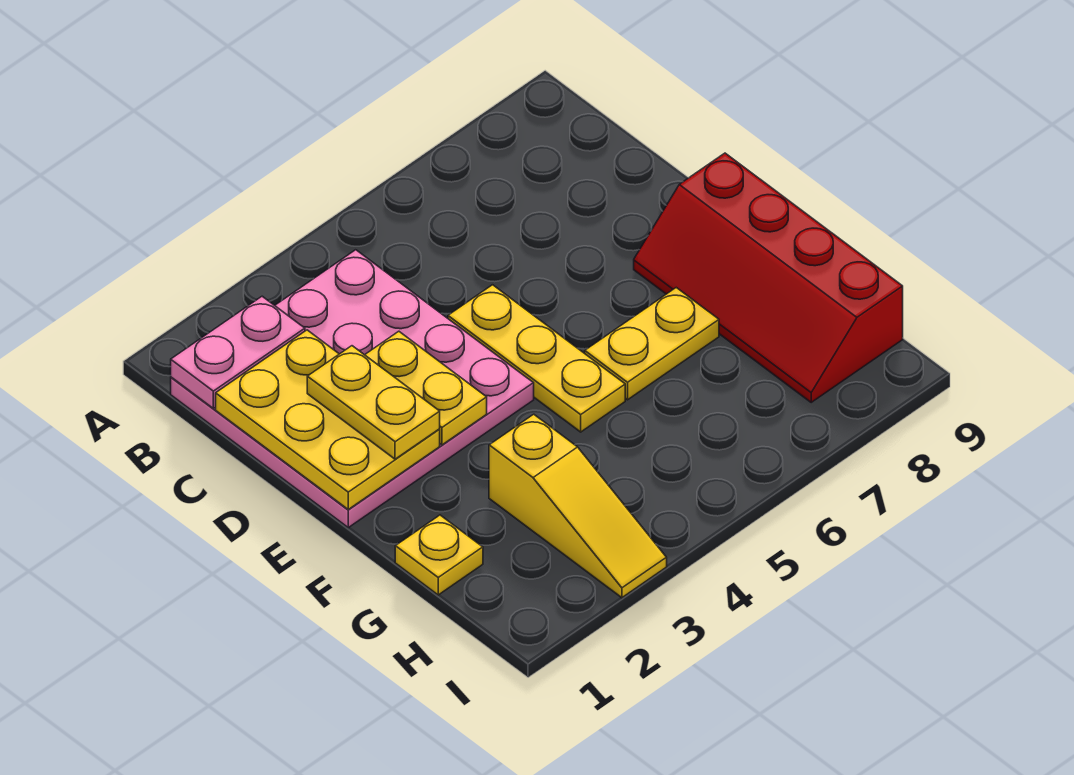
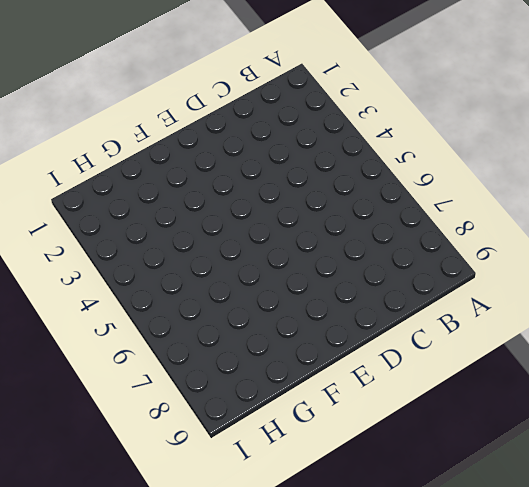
none -> pink 4x4 plate [171,250,534,528]
none -> yellow 1x3 plate [448,285,625,432]

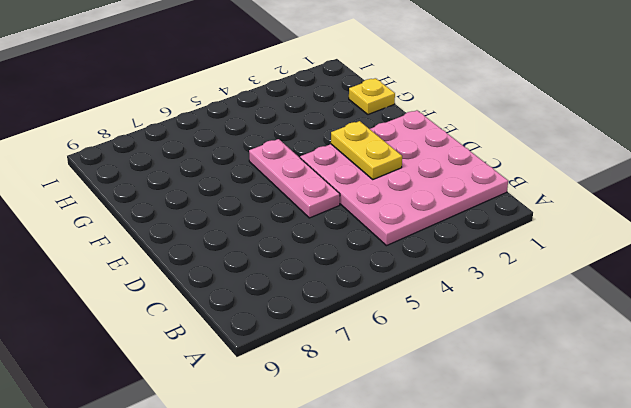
pink 1x3 plate [249,139,340,218] -> yellow 1x3 plate [448,285,625,432]
none -> red 2x4 slope [634,153,903,402]
none -> yellow 1x2 plate [585,288,719,400]

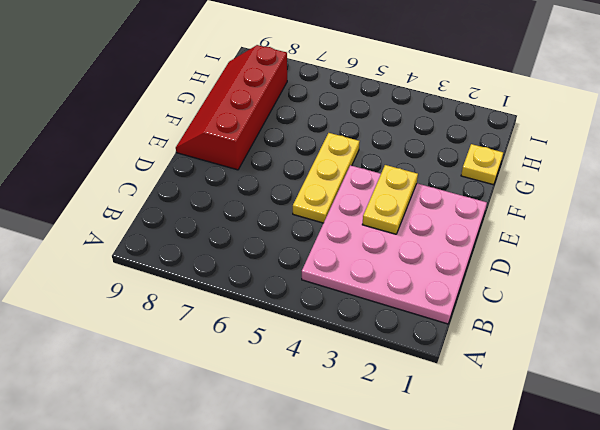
red 2x4 slope [176,45,287,170] -> red 2x4 slope turned to [634,153,903,402]
none -> yellow 1x2 plate [585,288,719,400]
none -> yellow 1x3 slope [489,414,667,598]

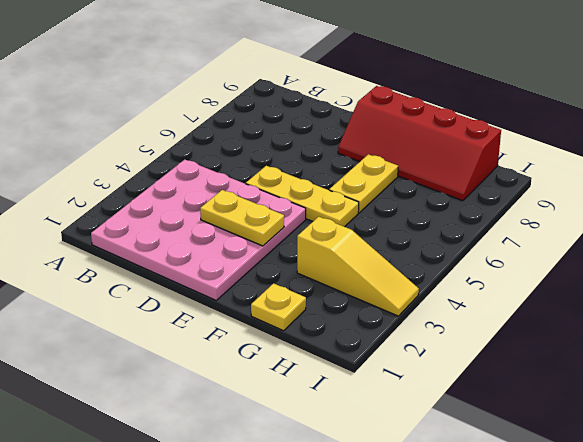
none -> pink 1x2 plate [171,296,305,408]
none -> yellow 2x3 plate [216,330,440,509]

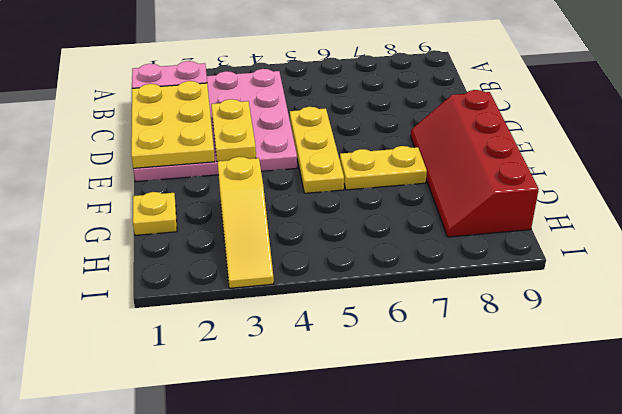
none -> yellow 1x2 plate [307,346,440,459]

